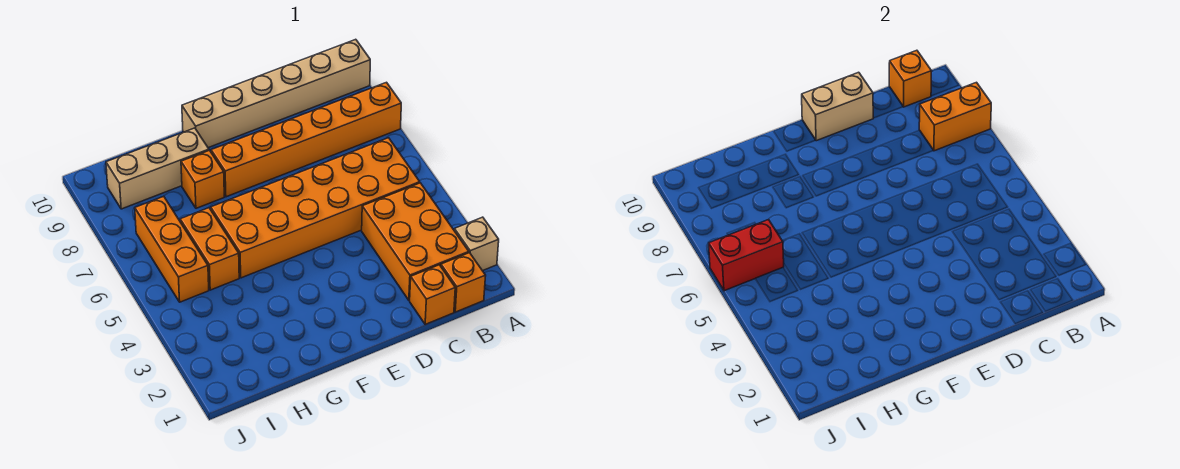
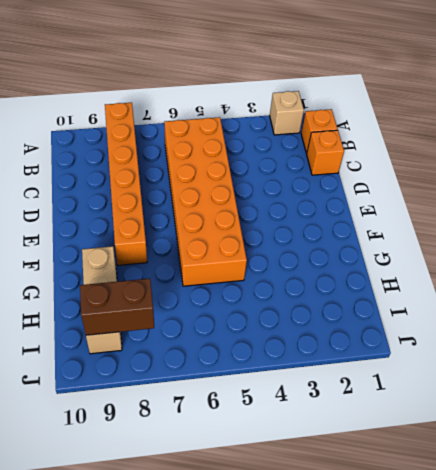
brown 1x2 brick [80,279,154,335] -> none
none -> tan 1x6 brick [182,39,370,148]
none -> orange 2x3 brick [362,183,469,300]
none -> orange 1x1 brick [181,150,224,208]

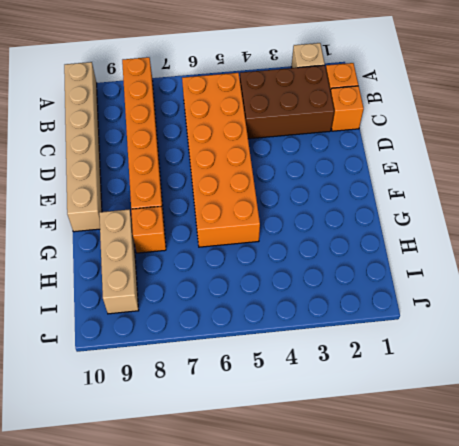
brown 2x3 brick [240,65,334,139] -> orange 2x3 brick [362,183,469,300]
none -> orange 1x2 brick [180,208,239,290]
none -> orange 1x3 brick [135,196,209,302]
none -> orange 1x2 brick [919,82,991,151]

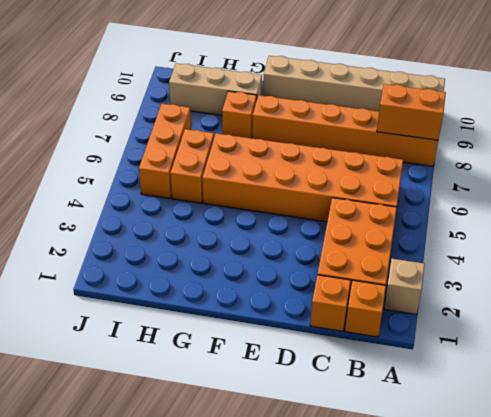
none -> orange 1x1 brick [889,50,932,107]
none -> tan 1x2 brick [802,72,873,141]
none -> red 1x2 brick [709,220,784,291]

